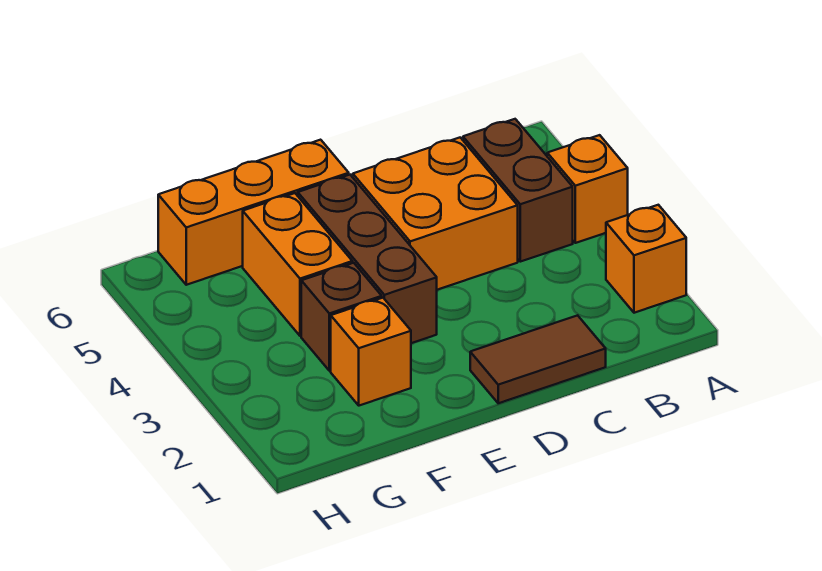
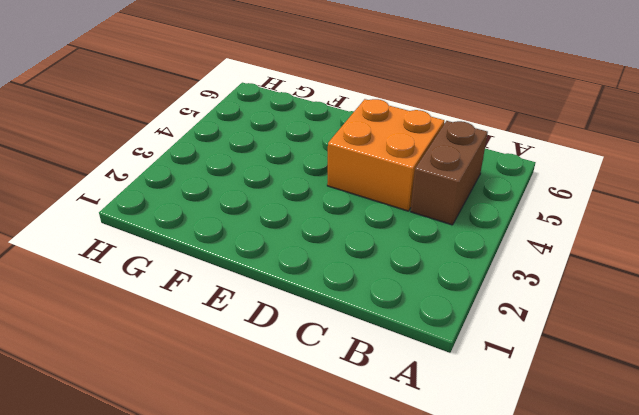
none -> orange 1x1 brick [606,205,686,313]
none -> orange 1x1 brick [547,135,628,243]

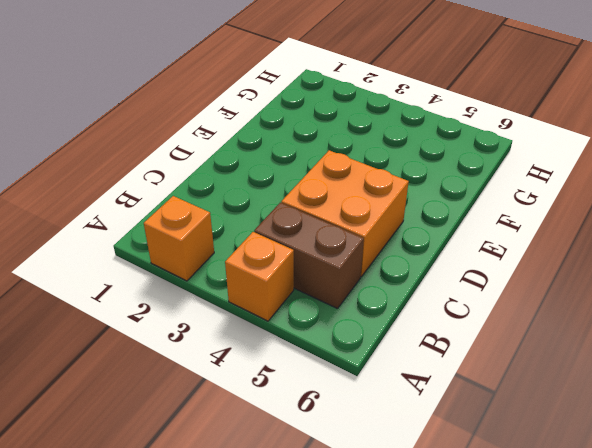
none -> brown 1x2 tile [470,315,606,403]
none -> brown 1x3 brick [298,175,437,343]

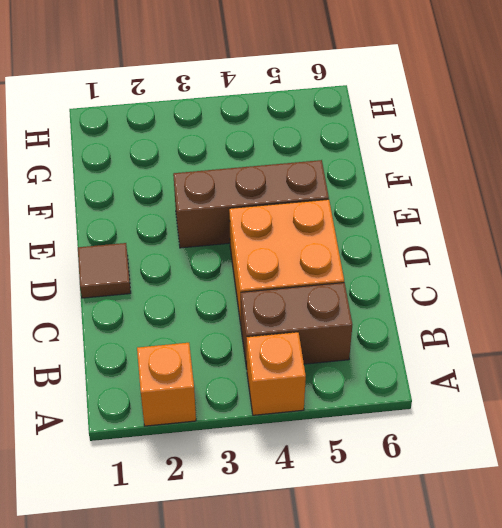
brown 1x1 tile [78,243,131,298] -> brown 1x2 tile [470,315,606,403]
none -> orange 1x3 brick [158,140,349,285]
none -> orange 1x1 brick [331,298,411,406]

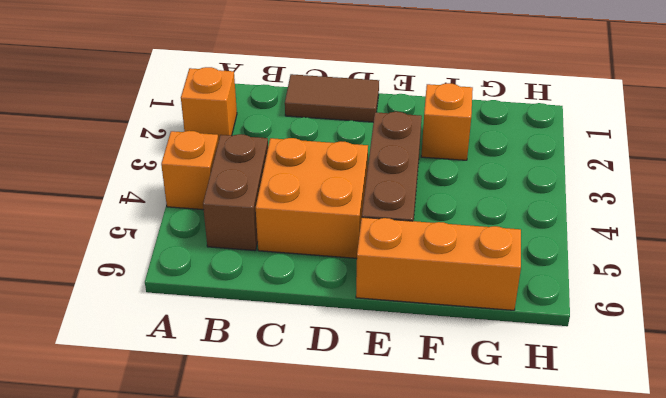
none -> brown 1x1 brick [301,263,382,371]
none -> orange 1x2 brick [243,193,352,336]

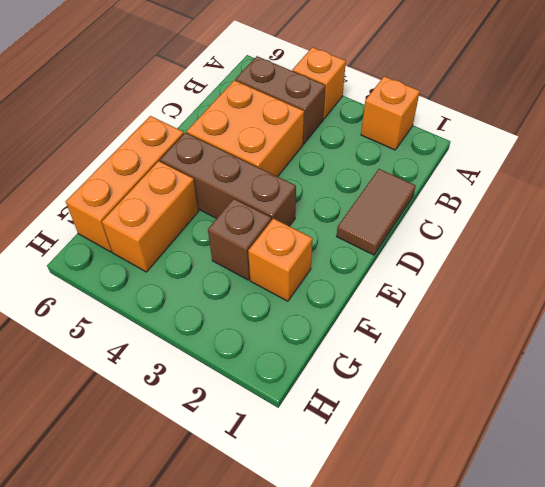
orange 1x2 brick [102,161,199,272] -> orange 1x2 brick turned to [243,193,352,336]

